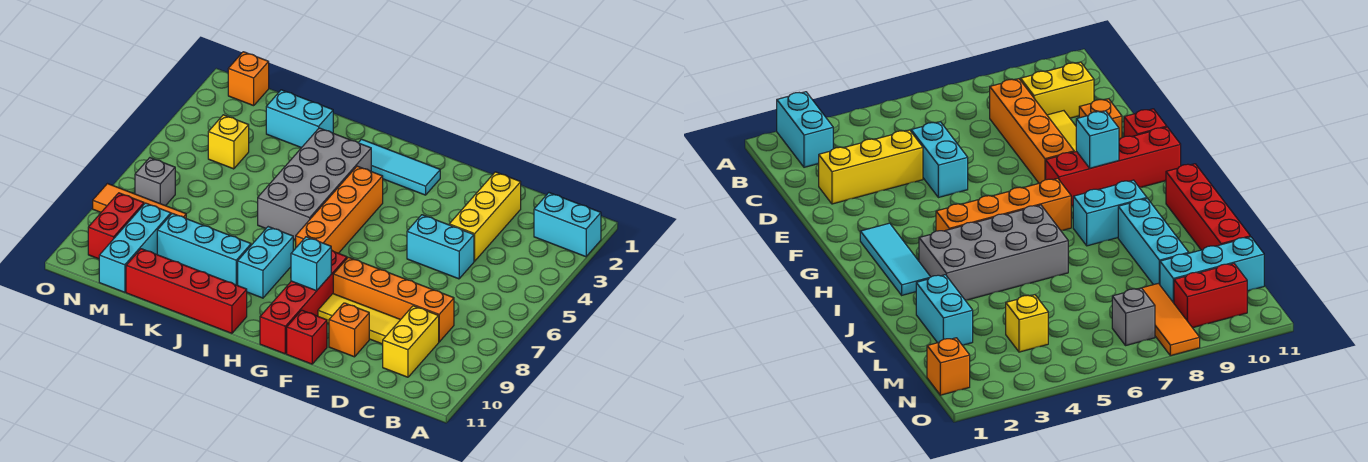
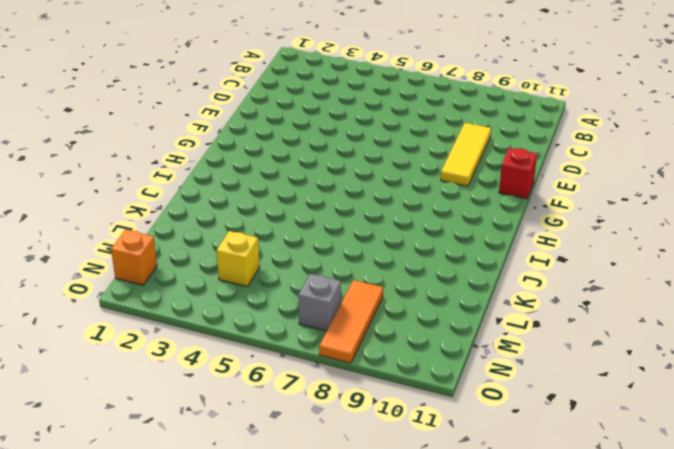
none -> cyan 1x2 brick [534,193,601,257]
none -> orange 1x4 brick [333,257,454,342]
none -> yellow 1x2 brick [383,306,439,377]

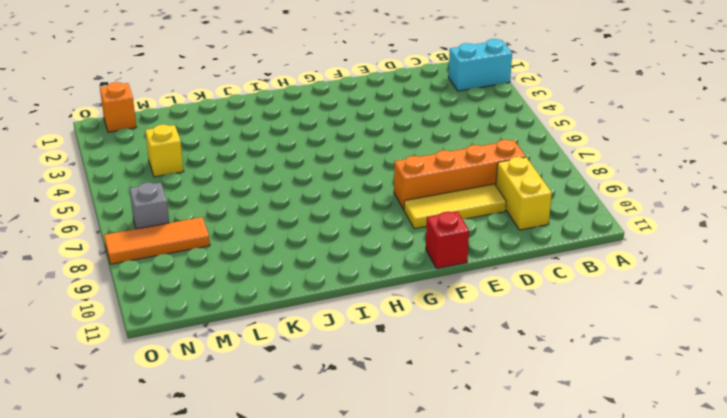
none -> yellow 1x3 brick [449,172,521,261]
none -> cyan 1x2 brick [407,215,474,279]
none -> orange 1x1 brick [329,303,369,357]

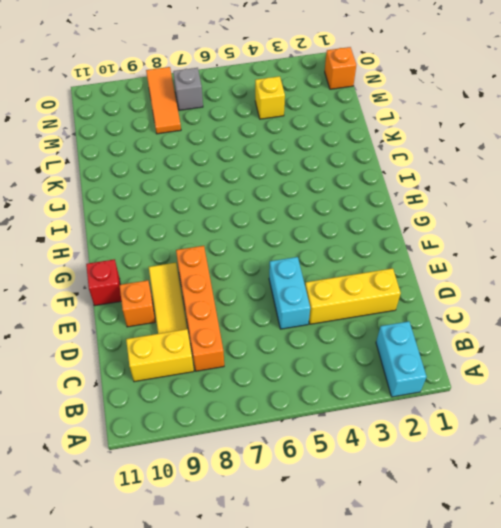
none -> cyan 1x3 tile [358,139,440,195]
none -> red 1x4 brick [260,250,347,354]
none -> orange 1x4 brick [296,166,383,253]

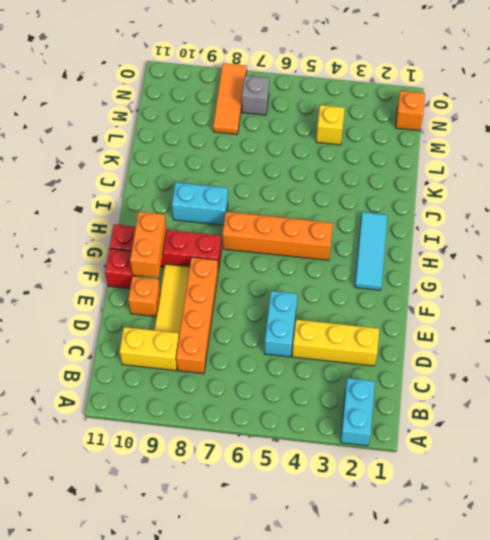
orange 1x2 brick [130,212,166,278] -> none
none -> grey 2x4 brick [258,128,371,240]
none -> red 1x4 brick [126,249,247,333]
none -> cyan 1x3 brick [157,213,251,285]

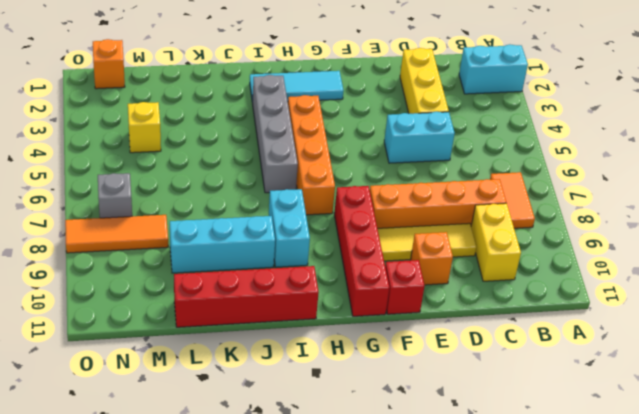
orange 1x2 tile [490,172,535,228] -> none
grey 1x4 brick [253,75,298,193] -> grey 2x4 brick [258,128,371,240]
none -> cyan 1x2 brick [266,90,333,148]
none -> cyan 1x3 brick [99,203,171,292]
none -> red 1x2 brick [88,193,144,259]

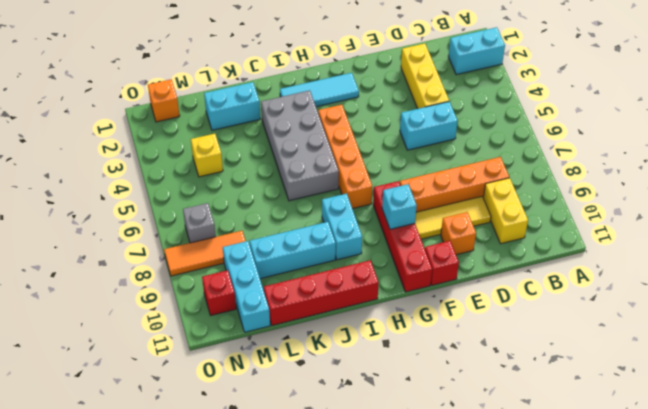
red 1x1 brick [202,270,236,315] -> red 1x2 brick [88,193,144,259]

